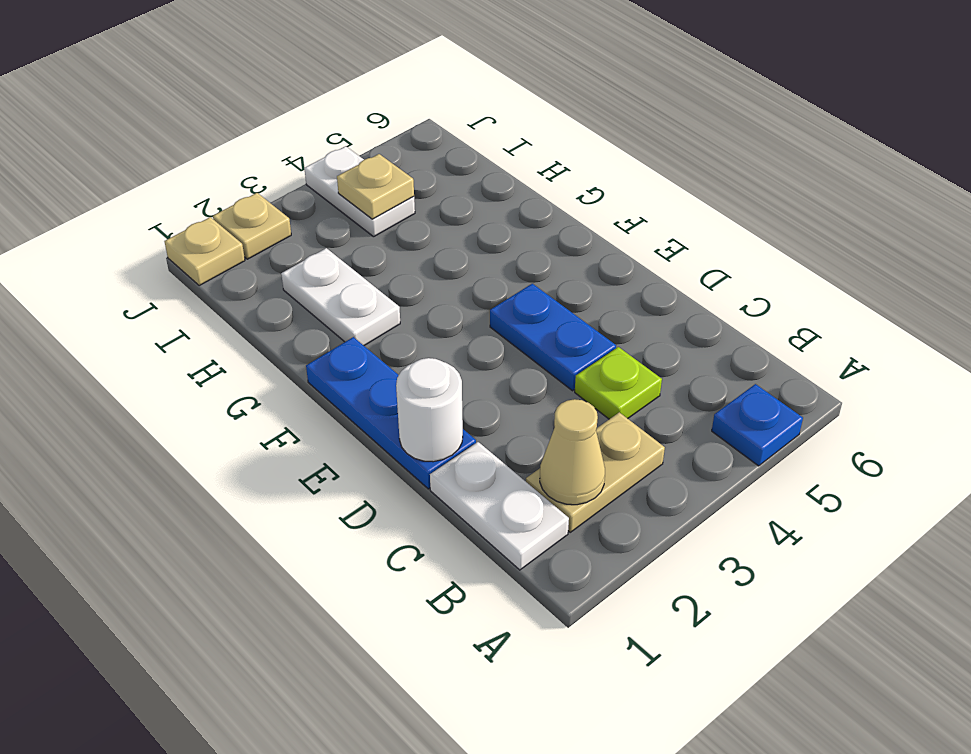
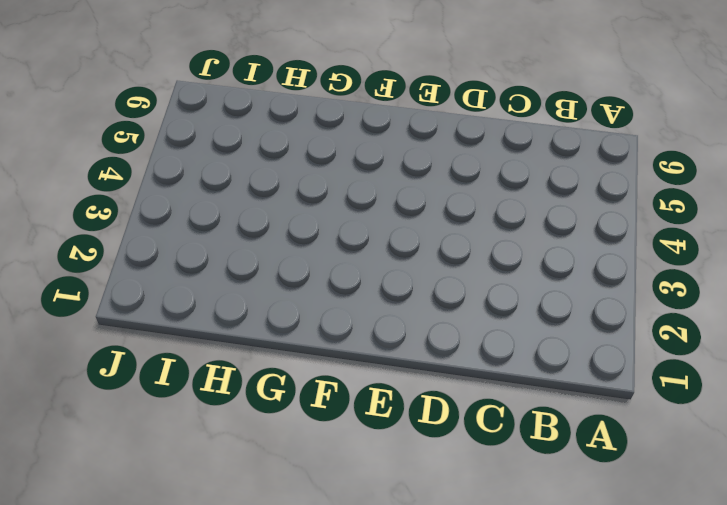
none -> blue 1x1 plate [712,384,803,466]
none -> white 1x2 plate [430,442,569,570]
none -> tan 1x2 plate [526,412,665,532]

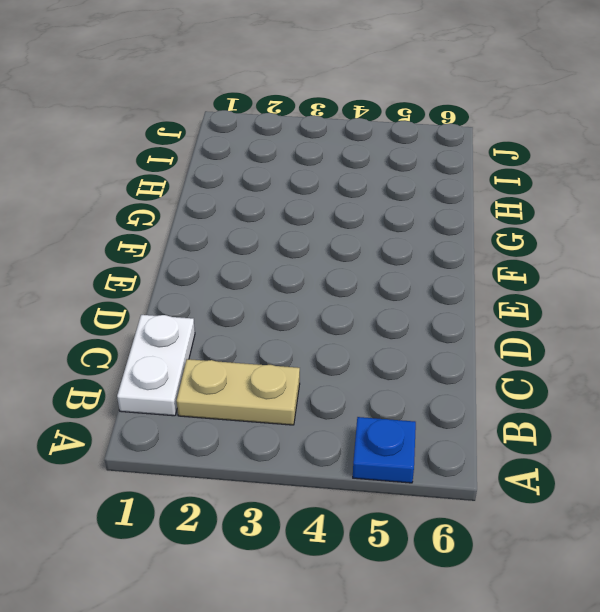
none -> lime 1x1 plate [575,347,662,419]
none -> blue 1x3 plate [306,337,476,489]
none -> blue 1x2 plate [490,284,616,391]

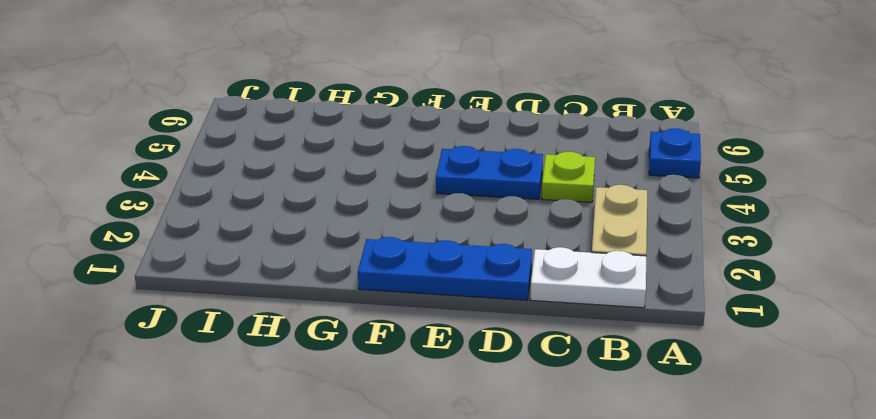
none -> white 1x2 plate [281,248,400,345]
none -> white 1x2 plate [304,146,415,237]
none -> tan 1x1 plate [165,217,245,286]

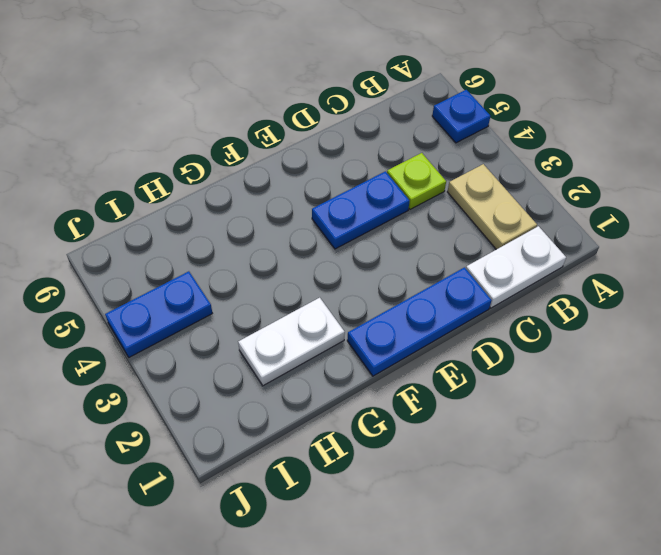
blue 1x2 plate [105,271,212,357] -> white 1x2 plate [304,146,415,237]
none -> tan 1x1 plate [165,217,245,286]
none -> tan 1x1 plate [213,193,291,259]
none -> tan 1x1 cone [540,399,605,505]

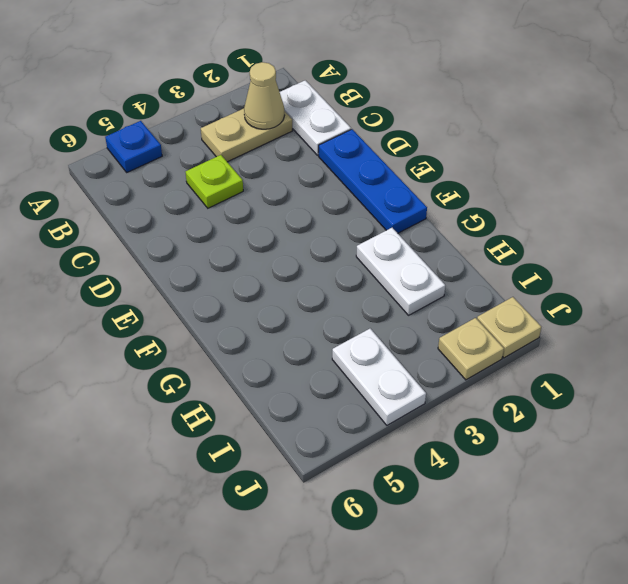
none -> blue 1x2 plate [490,284,616,391]
none -> white 1x1 round brick [396,358,463,462]
none -> tan 1x1 plate [337,154,414,219]

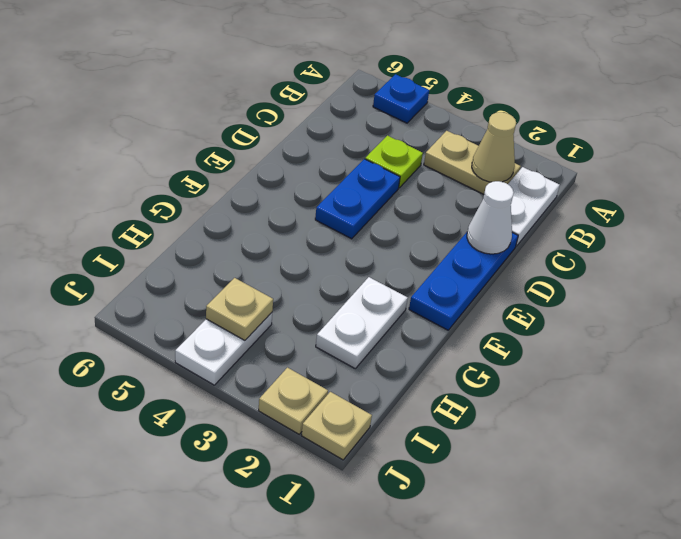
white 1x1 cone [467,181,514,254] -> white 1x1 round brick [396,358,463,462]

